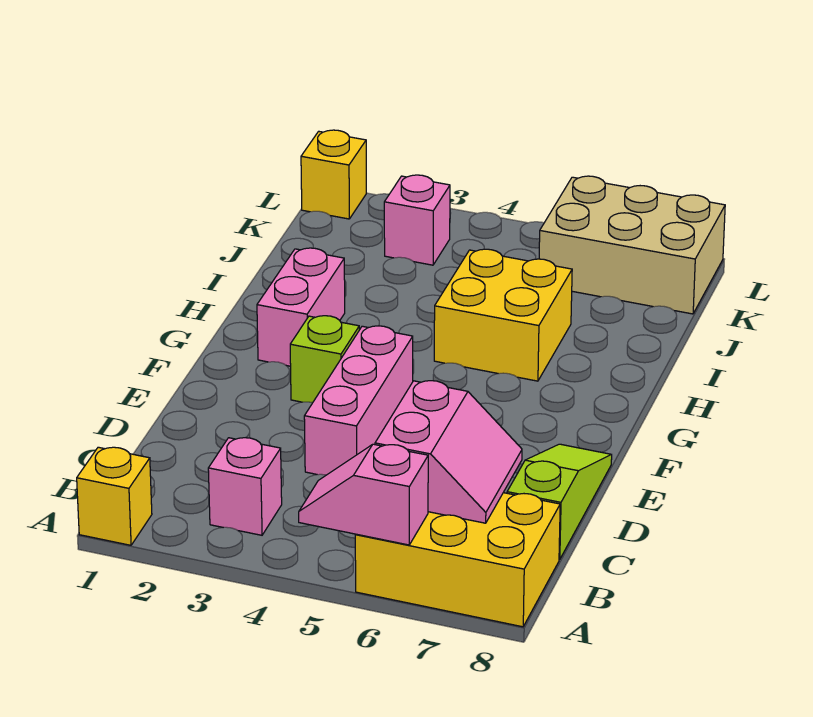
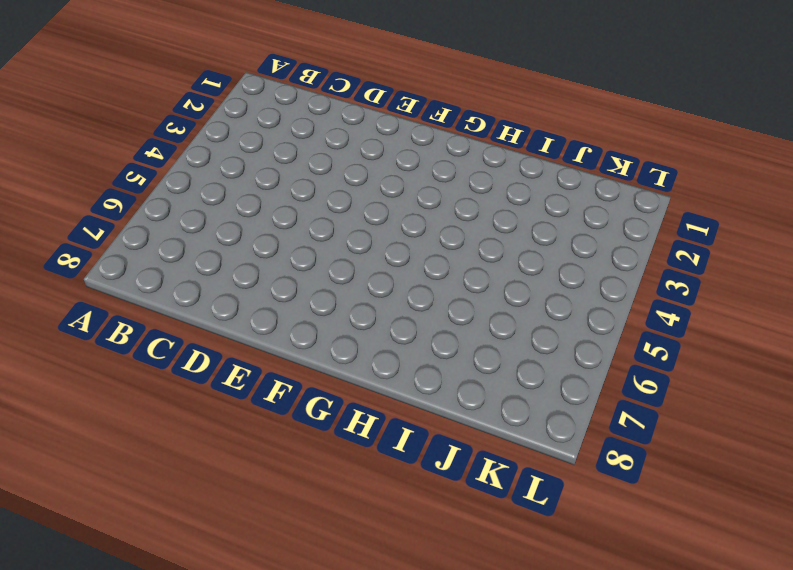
none -> yellow 1x1 brick [77,447,152,545]
none -> yellow 2x3 brick [355,493,560,627]
none -> pink 1x1 brick [208,438,282,535]

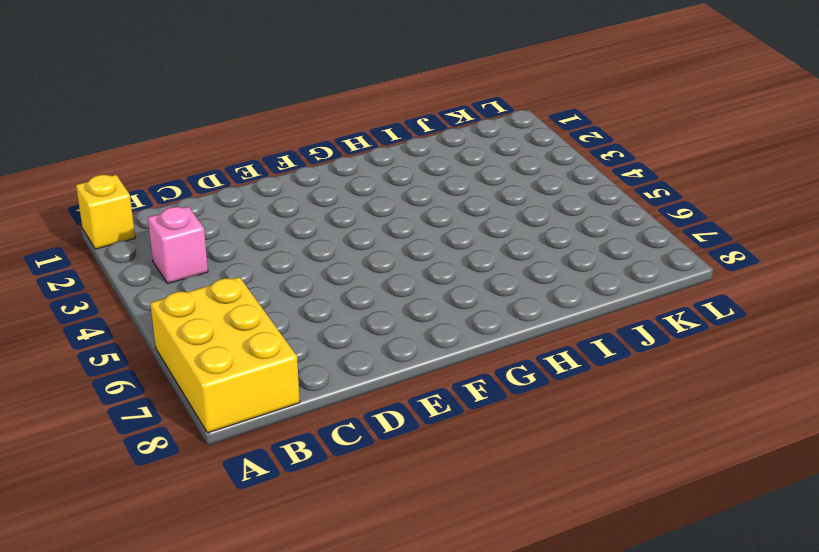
none -> lime 1x3 slope [507,444,612,560]
none -> pink 1x3 brick [304,326,413,475]
none -> lime 1x1 brick [290,316,359,403]

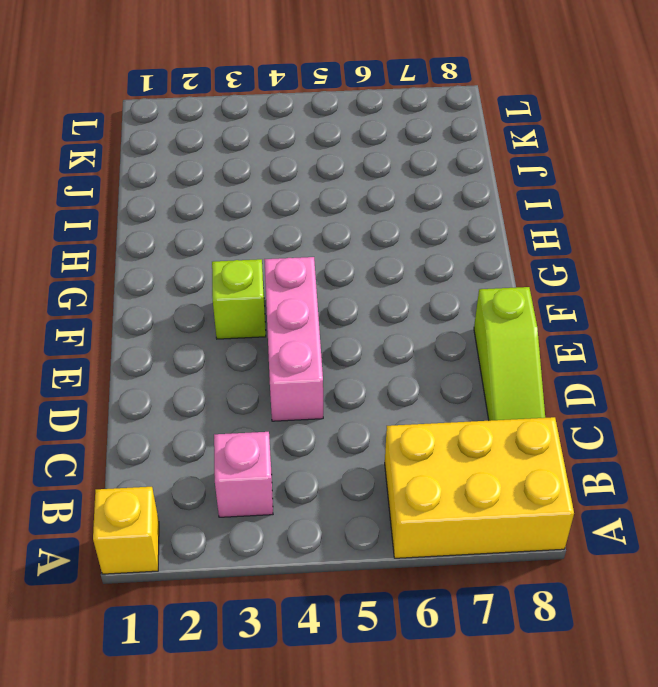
lime 1x3 slope [474,287,545,421] -> lime 1x3 slope turned to [507,444,612,560]
none -> pink 1x2 brick [257,248,345,366]
none -> yellow 2x2 brick [434,249,572,381]
none -> pink 1x1 brick [384,175,450,265]

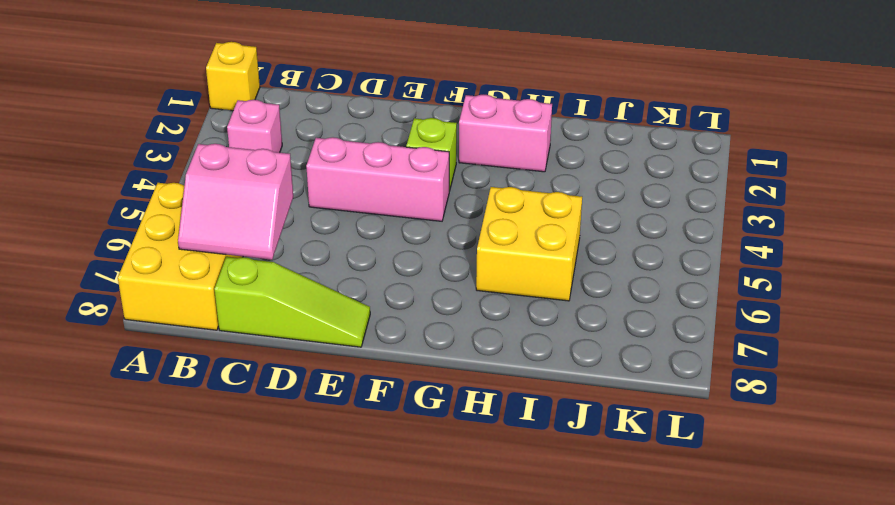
none -> pink 1x1 brick [384,175,450,265]
none -> tan 2x3 brick [539,176,725,314]
none -> yellow 1x1 brick [301,130,366,219]

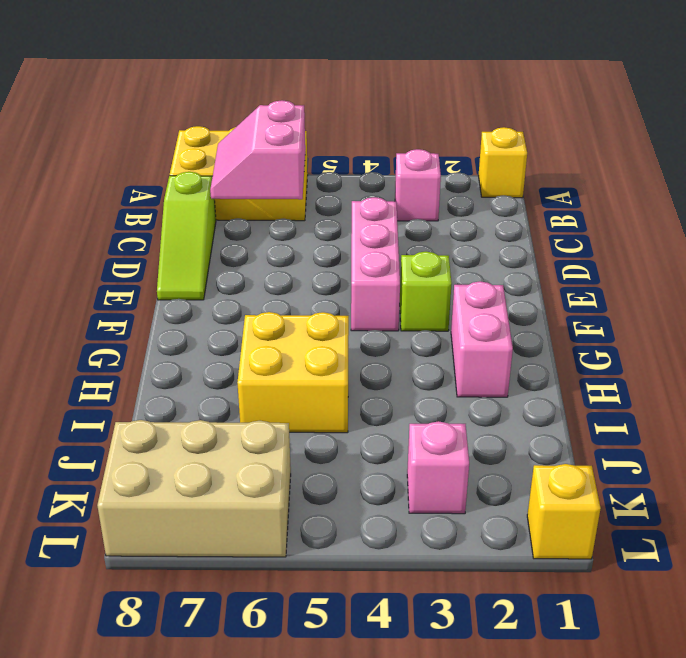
none -> pink 1x2 slope [299,444,428,545]

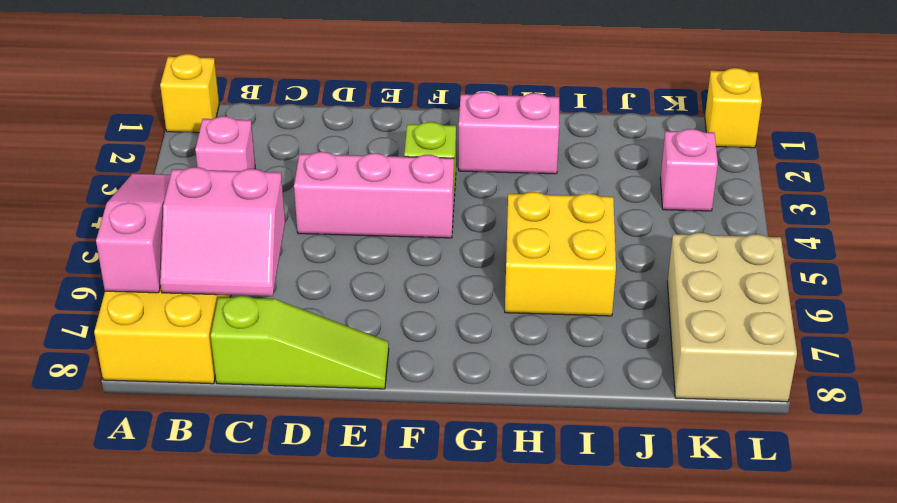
pink 1x3 slope [96,174,171,293] -> pink 1x2 slope [299,444,428,545]

